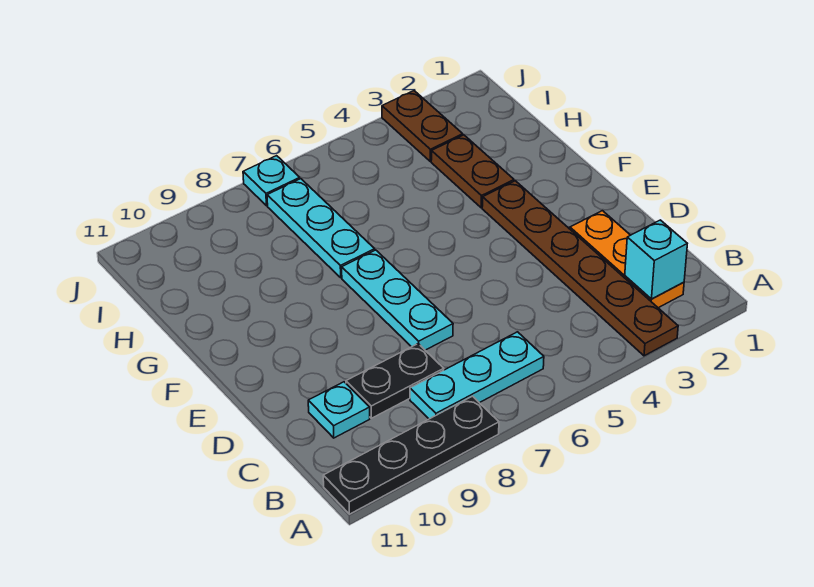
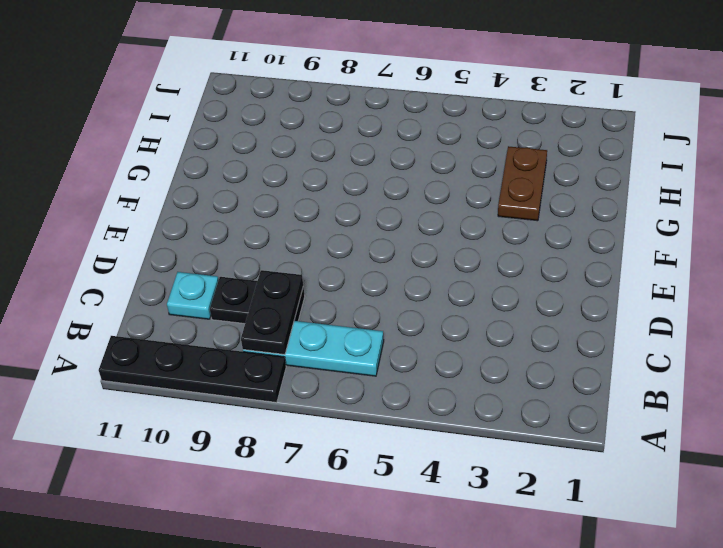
black 1x2 plate [241,270,303,355] -> none
none -> brown 1x6 plate [482,181,678,356]
none -> orange 1x3 plate [570,211,684,308]
none -> cyan 1x3 plate [342,250,453,350]

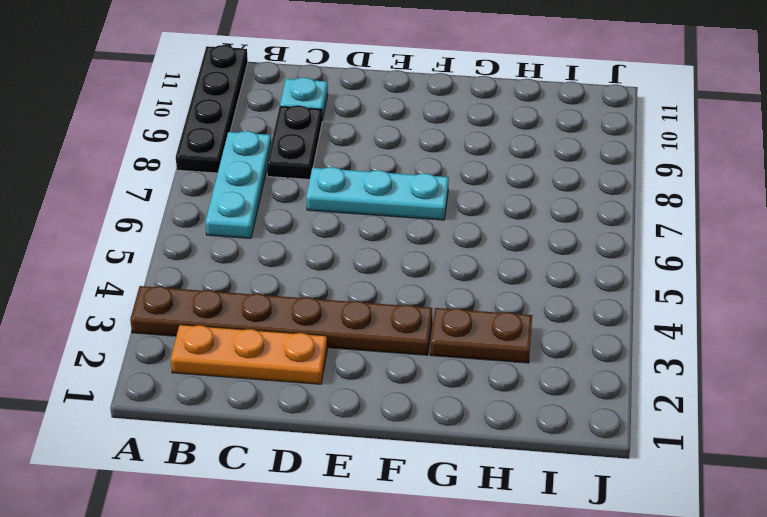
none -> cyan 1x3 plate [267,179,375,278]
none -> brown 1x2 plate [382,91,463,161]
none -> cyan 1x1 plate [243,156,300,206]

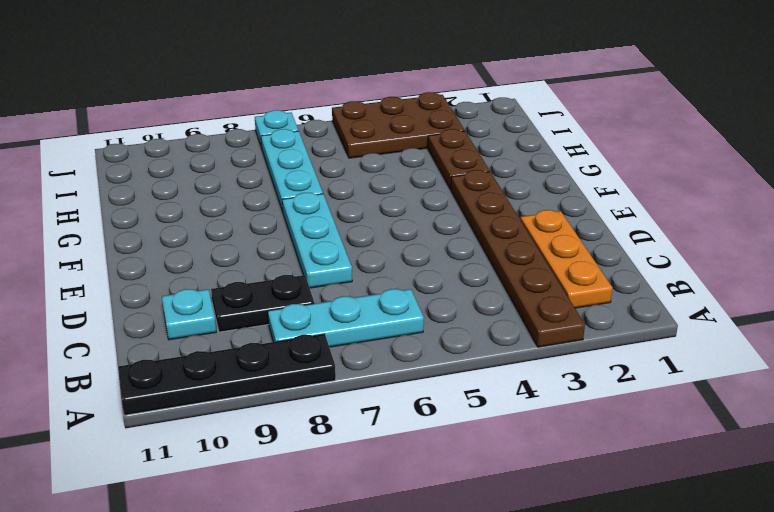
brown 2x3 plate [332,92,465,158] -> brown 1x2 plate [382,91,463,161]
none -> cyan 1x1 brick [625,220,687,299]

